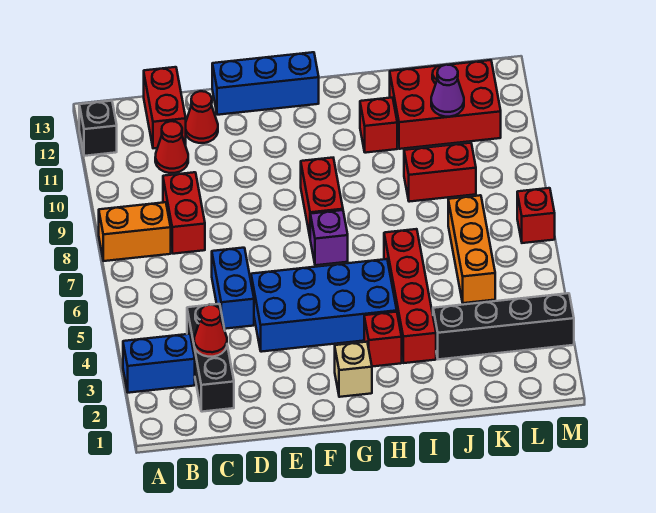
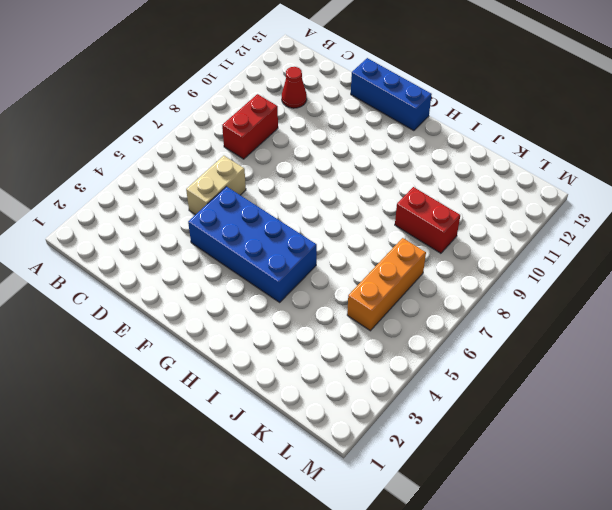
tan 1x2 brick [186,156,246,215] -> blue 1x2 brick [212,248,254,329]
none -> blue 1x2 brick [123,334,195,393]
none -> orange 1x2 brick [99,202,171,261]
none -> black 1x1 brick [79,101,117,156]

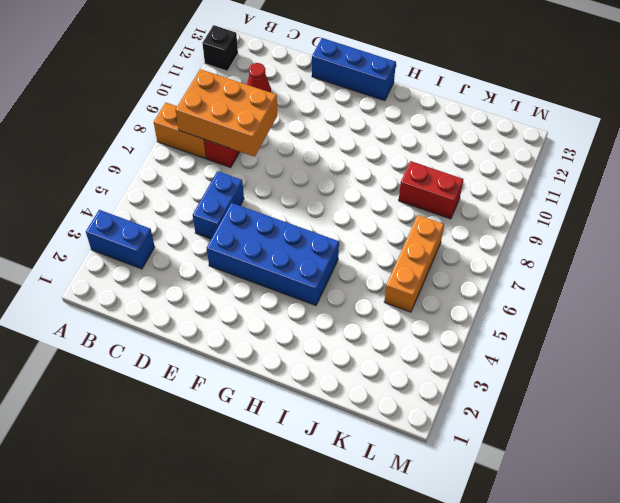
orange 2x3 brick [176,69,277,157] -> none
none -> black 1x3 brick [187,304,234,412]
none -> red 1x2 brick [144,67,186,148]
none -> red 1x1 cone [186,91,218,143]

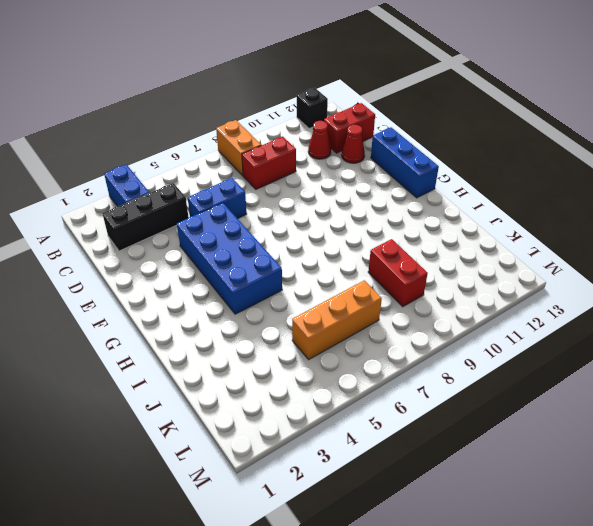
none -> tan 1x1 brick [335,342,372,397]
none -> purple 1x1 brick [310,210,348,265]
none -> red 1x2 brick [301,158,343,236]

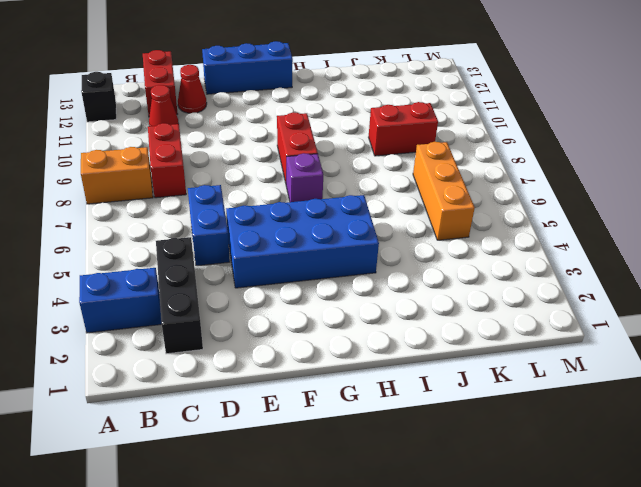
none -> tan 1x1 brick [335,342,372,397]
none -> red 1x1 brick [364,312,402,367]
none -> red 1x4 brick [384,229,436,363]

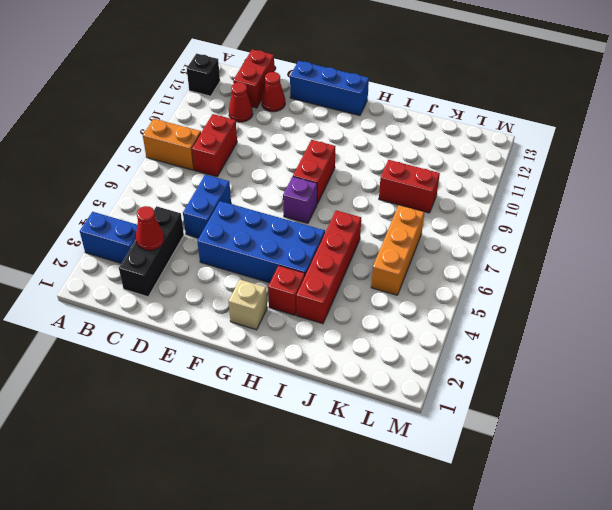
none -> red 1x1 brick [360,98,397,153]
none -> black 1x4 brick [433,293,574,359]
none -> red 2x3 brick [390,60,501,149]

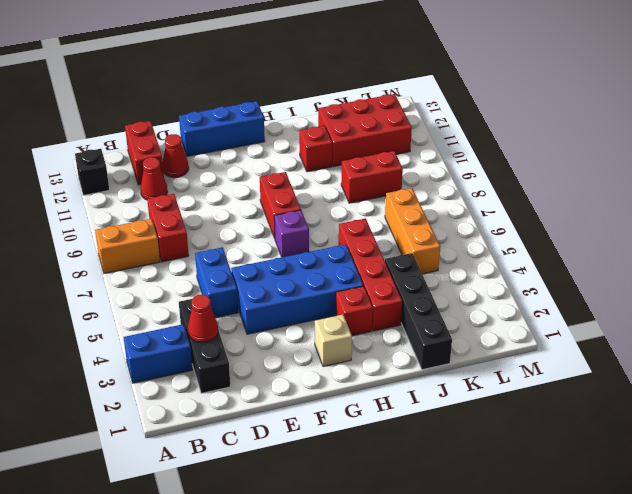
black 1x4 brick [385,253,452,370] -> black 1x4 brick turned to [433,293,574,359]
none -> red 1x1 brick [517,188,555,243]
none -> purple 1x1 cone [431,65,464,117]

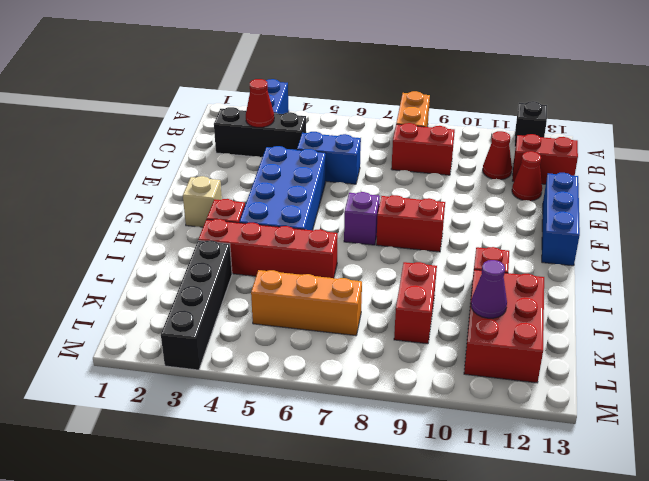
none -> red 1x1 brick [517,188,555,243]

